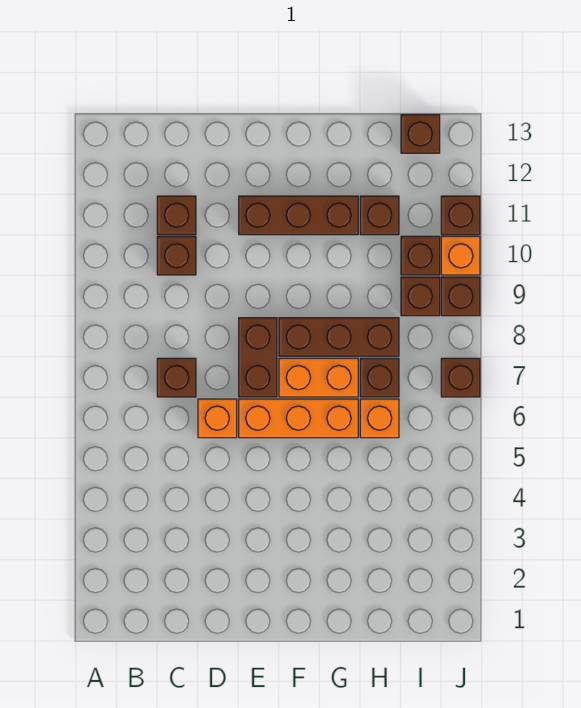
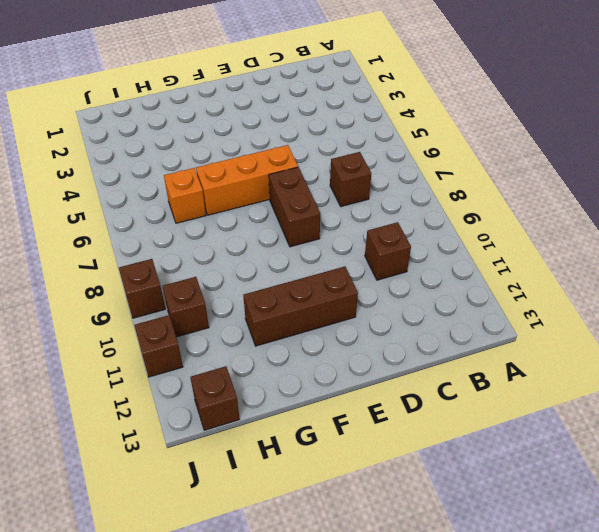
none -> brown 1x1 brick [157,196,196,235]
none -> orange 1x1 brick [198,399,237,438]
none -> orange 1x2 brick [279,358,358,397]

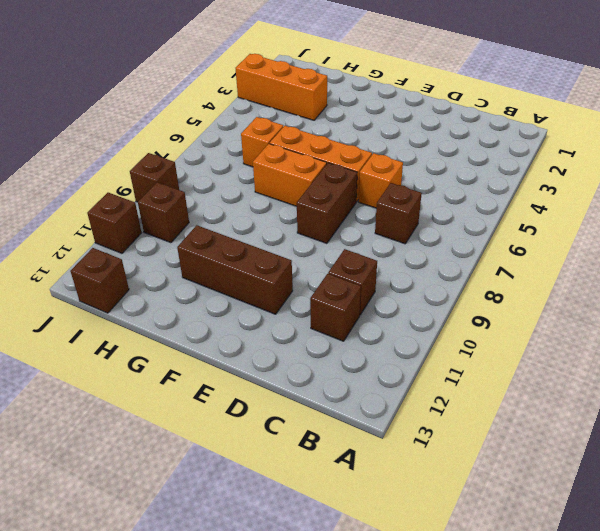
orange 1x3 brick [236,54,327,120] -> none
none -> brown 1x3 brick [279,318,399,356]
none -> brown 1x1 brick [360,358,399,397]
none -> brown 1x1 brick [360,196,399,235]

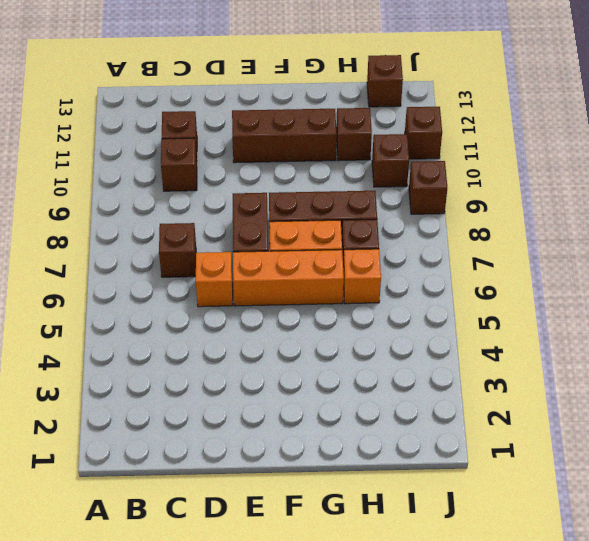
none -> brown 1x1 brick [401,277,440,316]
none -> brown 1x1 brick [441,358,480,397]
none -> orange 1x1 brick [441,236,480,275]

